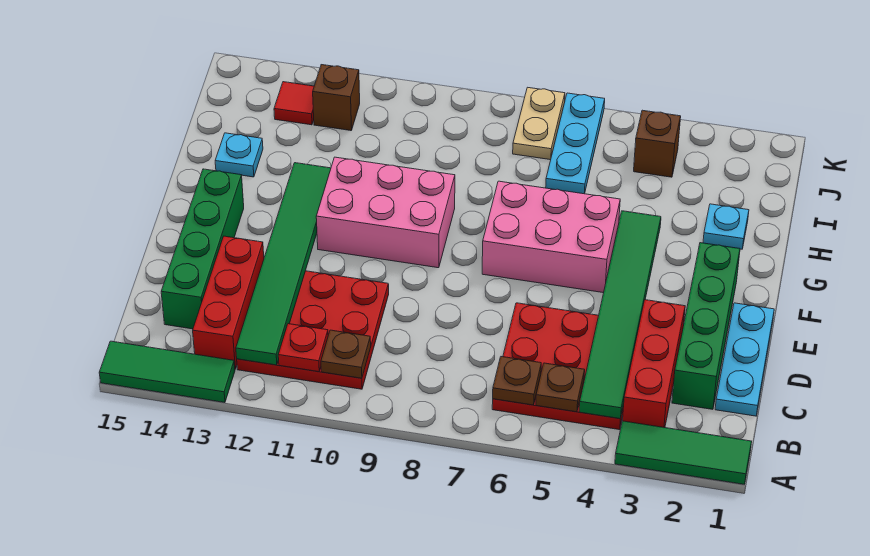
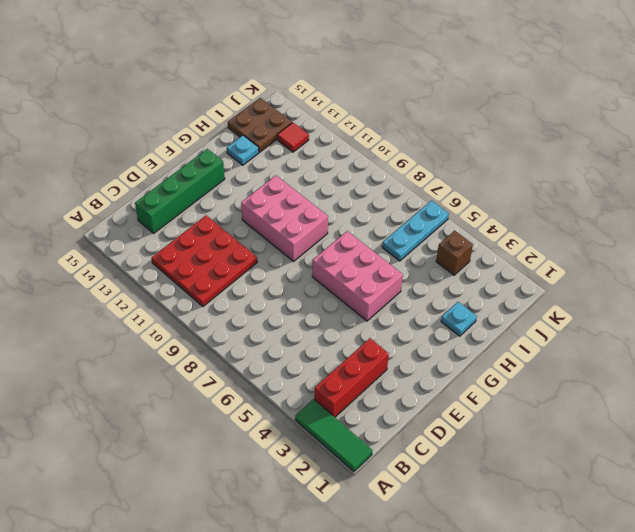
brown 2x2 plate [228,98,292,152] -> none
none -> green 1x3 tile [99,341,235,403]
none -> red 3x3 plate [492,303,624,430]
none -> red 1x3 brick [193,236,264,369]

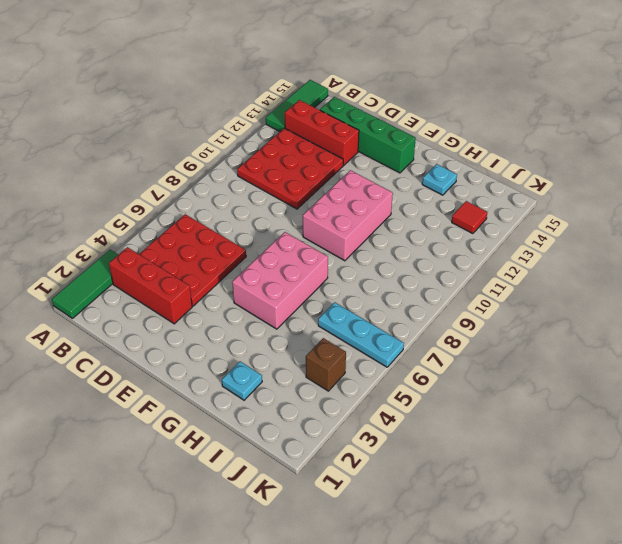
none -> cyan 1x3 plate [715,303,774,416]
none -> green 1x4 brick [672,243,740,409]
none -> tan 1x2 plate [513,87,565,160]

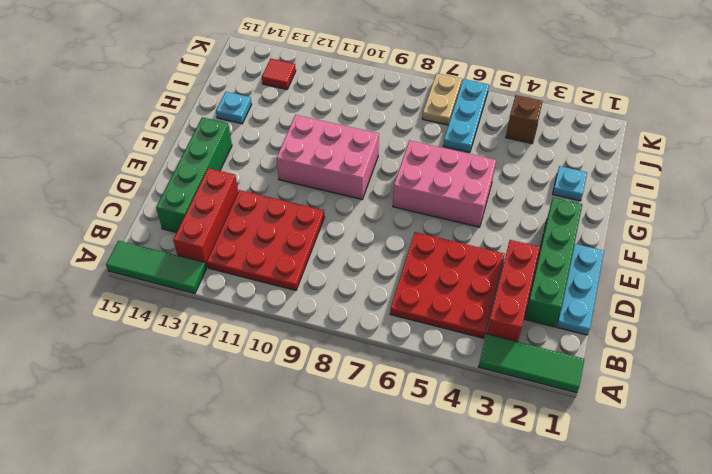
none -> brown 1x1 brick [313,65,360,131]
none -> green 1x6 tile [579,211,661,419]
none -> brown 1x1 plate [536,363,585,412]

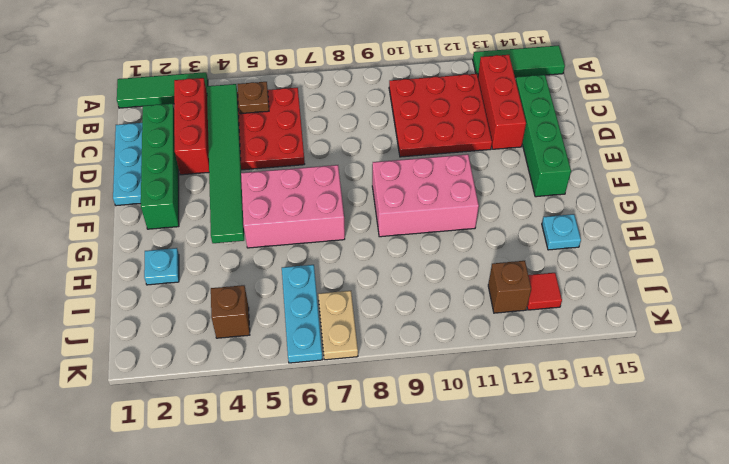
none -> brown 1x1 plate [493,357,541,405]
none -> brown 1x1 plate [321,330,371,378]
none -> red 1x1 plate [278,324,328,372]

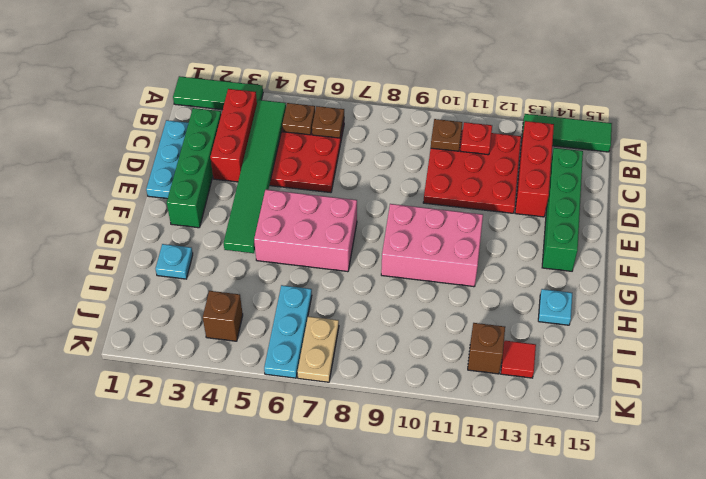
none -> green 1x6 tile [236,163,331,365]

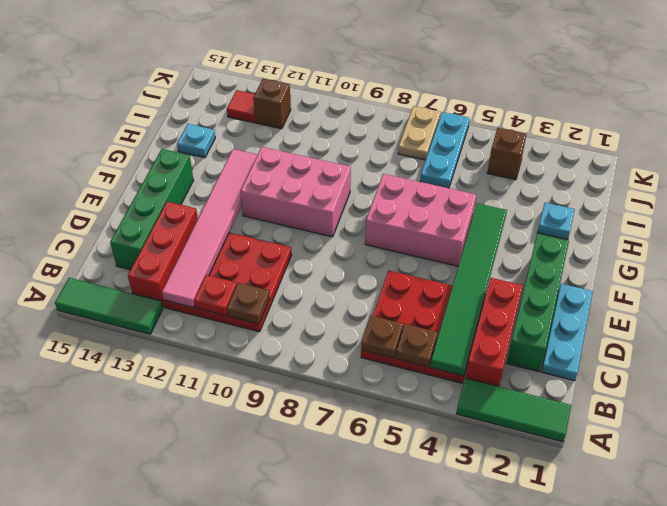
pink 1x6 tile [162,149,258,308] -> green 1x6 tile [236,163,331,365]

